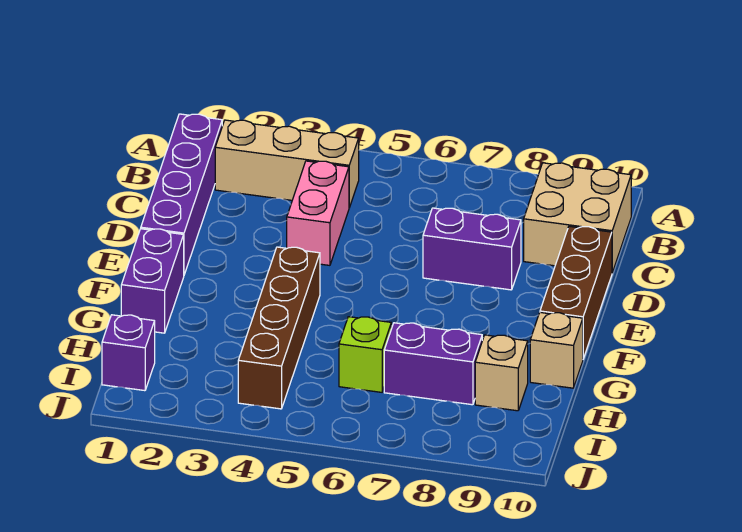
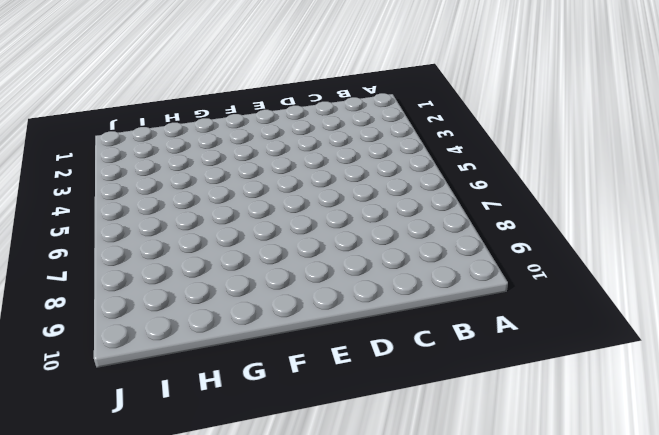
none -> purple 1x4 brick [141,114,222,275]
none -> tan 1x3 brick [215,120,359,208]
none -> tan 2x2 brick [524,163,631,273]

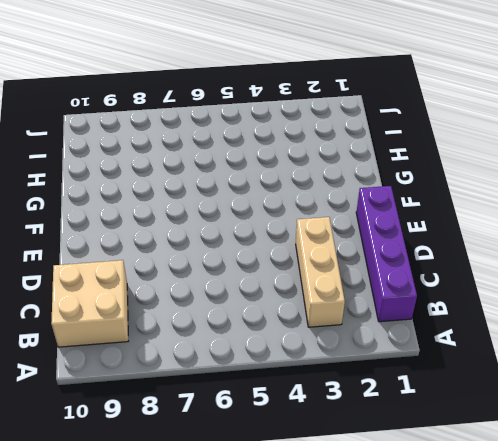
tan 1x3 brick [296,217,345,327] -> tan 1x3 brick turned to [215,120,359,208]
none -> pink 1x2 brick [287,161,349,265]
none -> purple 1x2 brick [423,208,521,290]
none -> brown 1x3 brick [540,226,612,359]

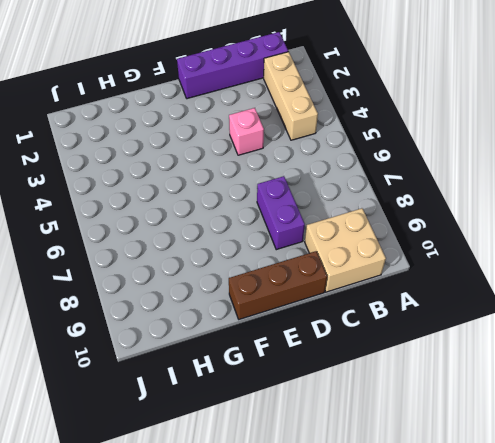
pink 1x1 brick [229,108,264,155] -> pink 1x2 brick [287,161,349,265]
none -> purple 1x2 brick [121,229,184,333]
none -> brown 1x4 brick [238,247,320,409]
none -> tan 1x1 brick [530,312,583,388]

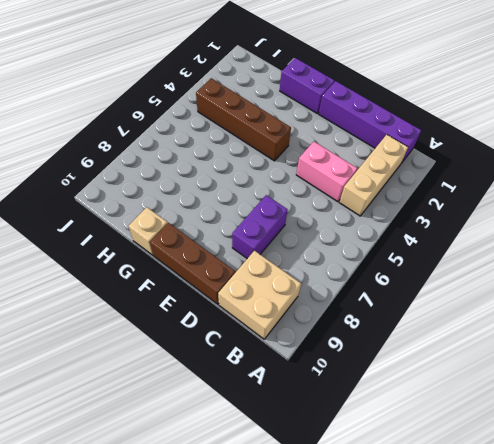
none -> lime 1x1 brick [339,317,391,392]
none -> purple 1x2 brick [384,323,482,405]
none -> tan 1x1 brick [475,335,528,411]

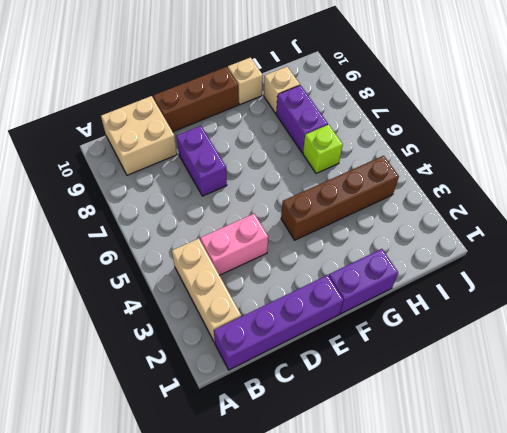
none -> purple 1x1 brick [102,315,155,391]

